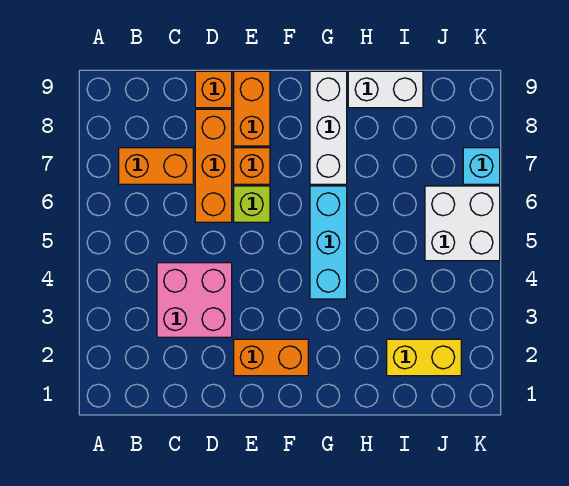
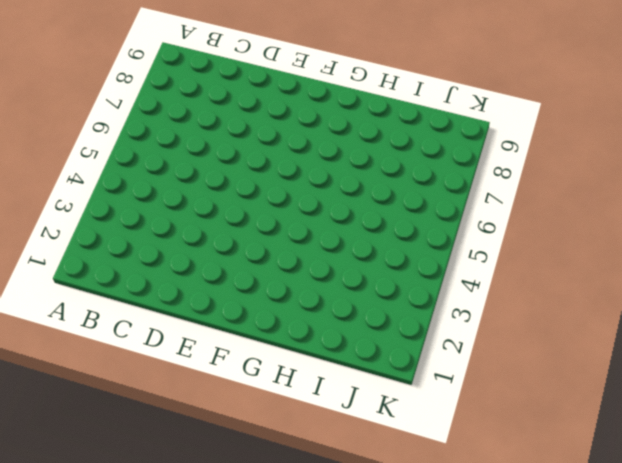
none -> orange 1x2 brick [119,148,193,184]
none -> pink 2x2 brick [157,263,232,337]
none -> orange 1x3 brick [195,109,232,222]

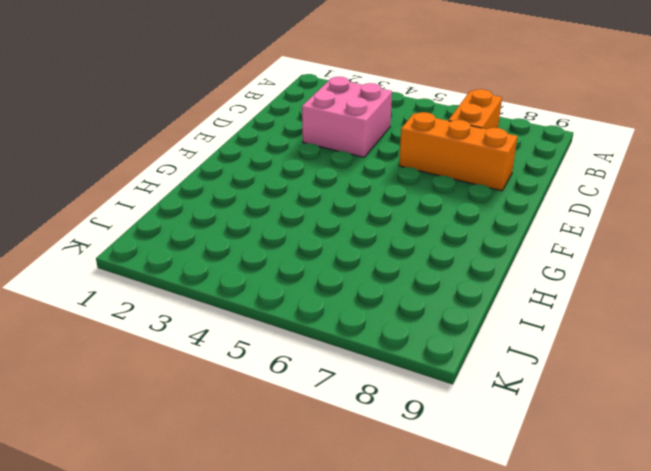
none -> orange 1x1 brick [195,71,232,108]
none -> orange 1x2 brick [234,339,308,376]
none -> lime 1x1 brick [234,186,270,222]

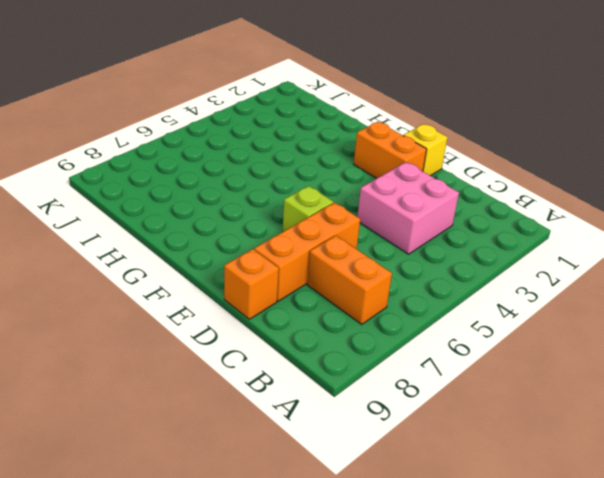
yellow 1x1 brick [403,124,448,176] -> none
none -> orange 1x1 brick [234,148,270,184]
none -> orange 1x2 brick [234,71,270,146]
none -> cyan 1x3 brick [310,186,347,299]

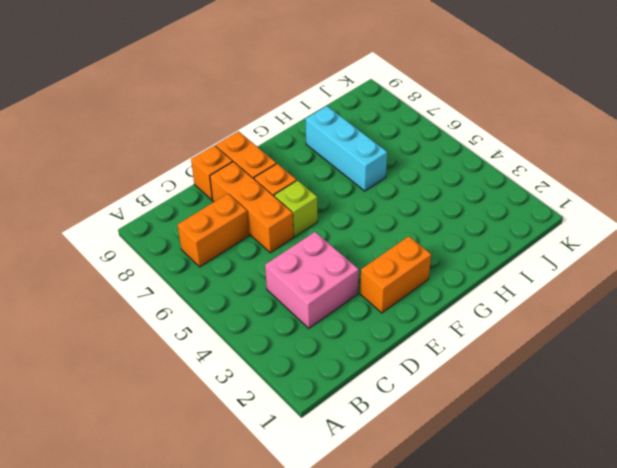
cyan 1x3 brick [305,106,387,191] -> cyan 1x3 brick moved to [310,186,347,299]
none -> white 1x3 brick [310,71,347,184]
none -> white 1x2 brick [348,71,423,108]
none -> yellow 1x2 brick [387,339,461,376]

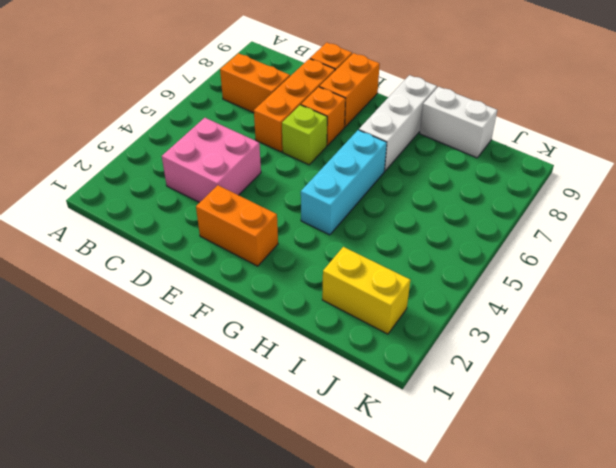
none -> white 2x2 brick [425,186,500,261]
none -> cyan 1x1 brick [463,148,500,184]

